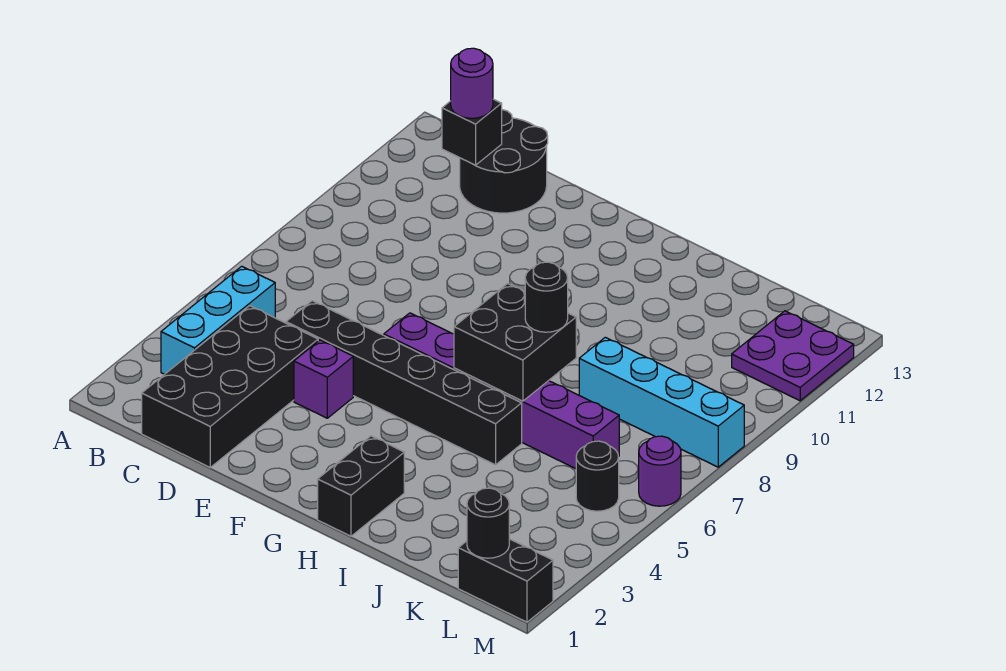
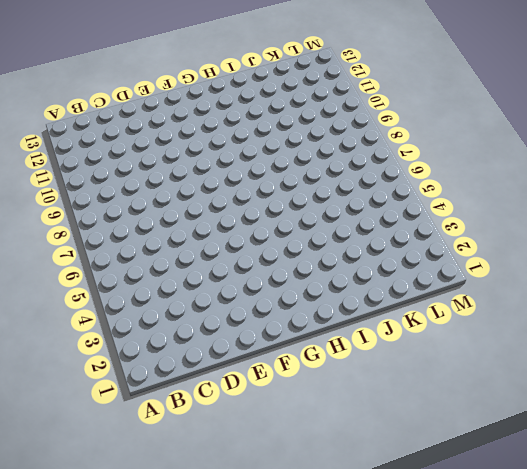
none -> cyan 1x3 brick [161,266,275,374]
none -> black 2x4 brick [142,306,318,467]
none -> black 2x2 round brick [460,110,548,213]

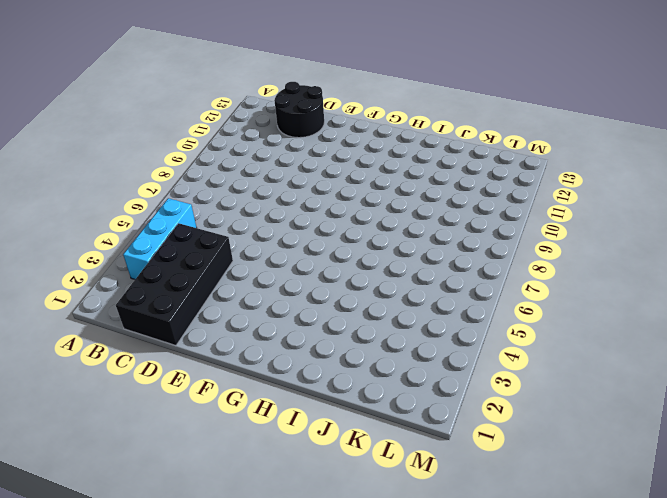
none -> black 1x6 brick [286,301,522,465]
none -> purple 1x1 brick [294,340,353,418]
none -> purple 1x6 brick [384,313,619,469]

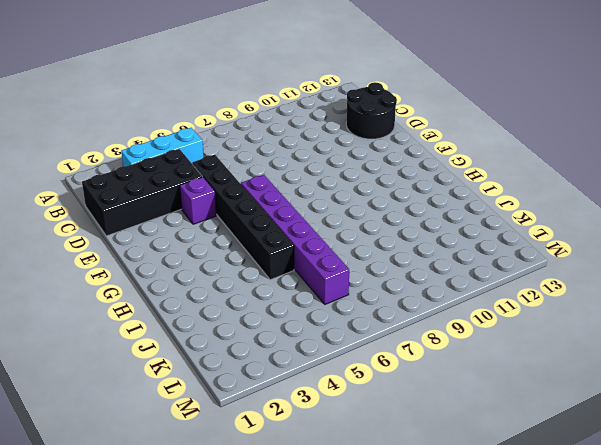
none -> black 1x2 brick [318,436,404,536]
none -> cyan 1x4 brick [579,337,744,467]
none -> black 1x2 brick [458,539,553,622]

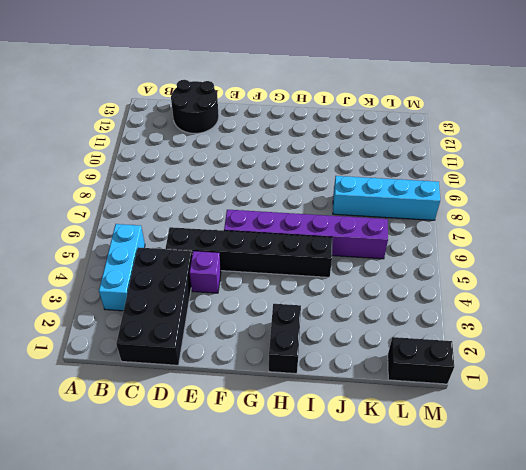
none -> black 1x1 round brick [576,441,619,511]
none -> purple 2x2 plate [732,311,854,401]
none -> purple 1x1 round brick [639,436,681,506]

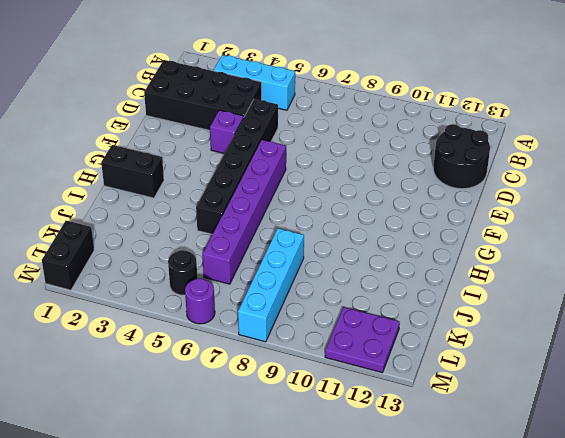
none -> black 1x1 brick [442,99,502,165]
none -> black 2x2 brick [454,284,576,401]
none -> black 1x1 round brick [467,488,509,558]

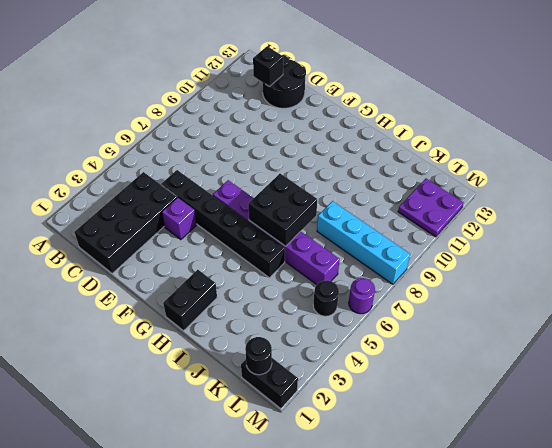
none -> cyan 1x3 brick [161,266,275,374]
none -> purple 1x1 round brick [451,48,493,118]
none -> black 1x1 round brick [525,262,568,332]

